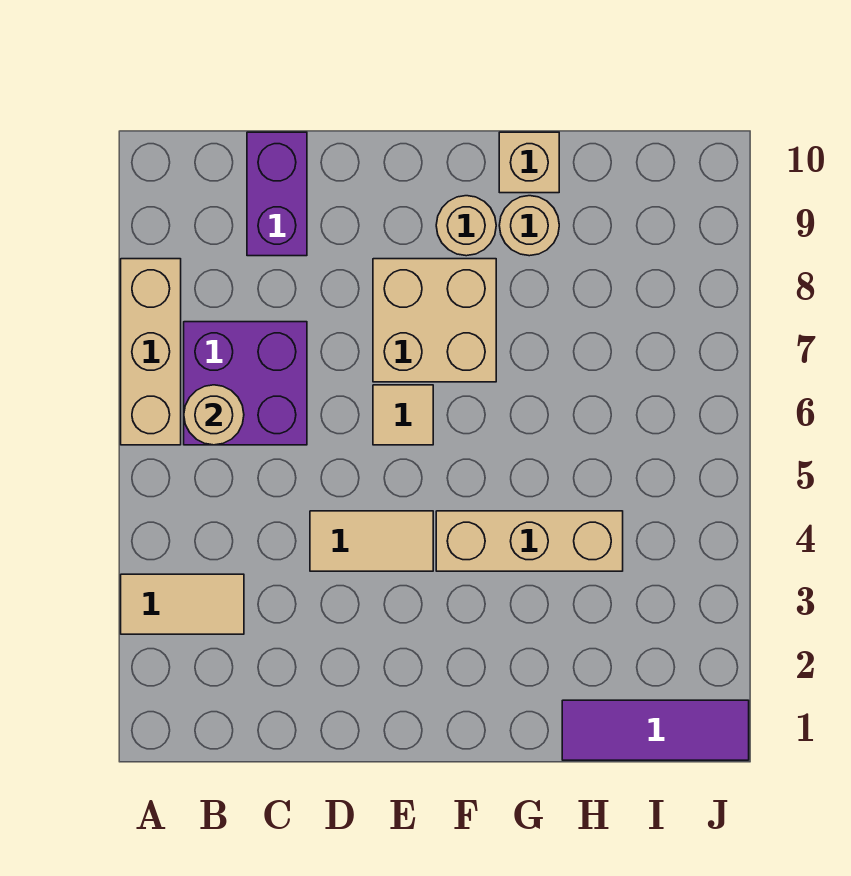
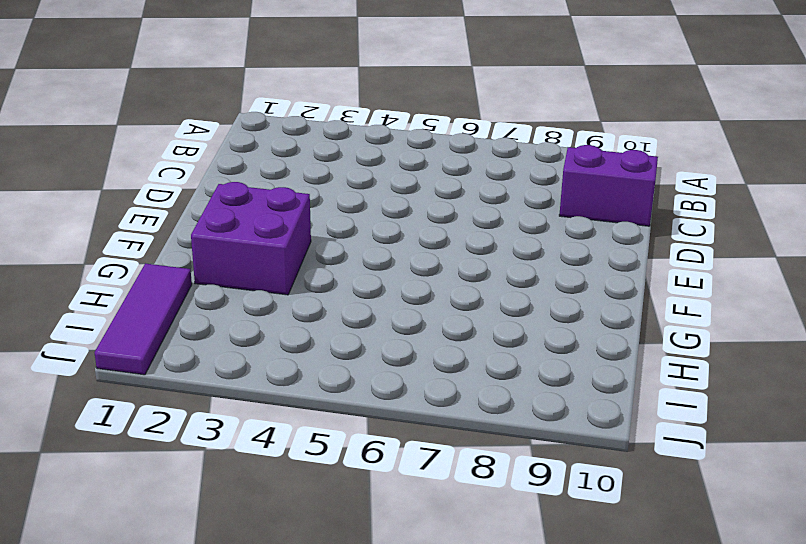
purple 2x2 brick [191,182,311,295] -> purple 2x2 brick moved to [184,322,307,445]
none -> tan 1x2 tile [121,574,244,634]
none -> tan 1x3 brick [121,259,181,445]
none -> tan 1x2 tile [310,511,433,571]

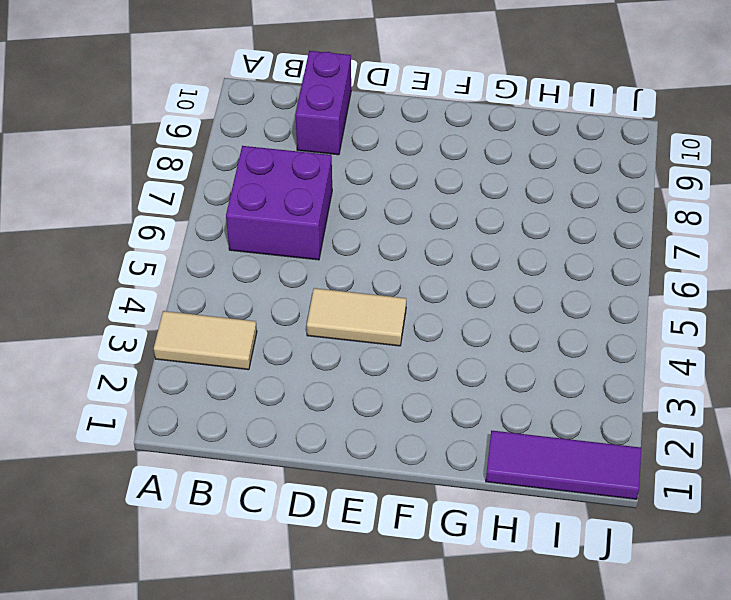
none -> tan 1x3 brick [121,259,181,445]
none -> tan 1x1 tile [373,385,433,445]
none -> tan 2x2 brick [373,259,496,382]

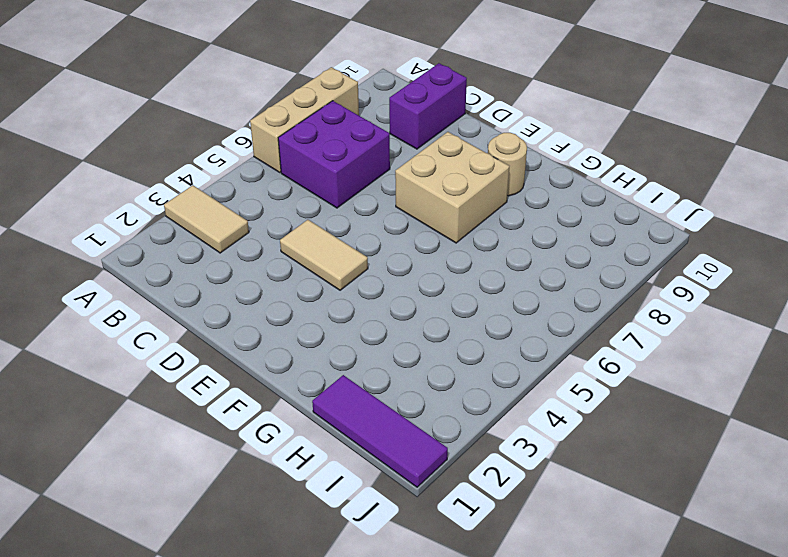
none -> tan 1x1 tile [373,385,433,445]
none -> tan 1x3 brick [436,511,623,571]
none -> tan 1x1 round brick [499,196,559,256]

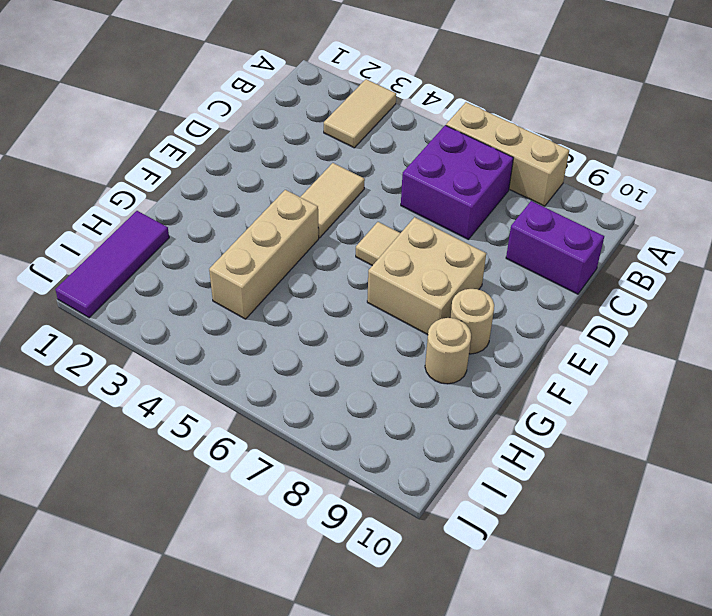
none -> tan 1x1 brick [499,132,559,193]
none -> tan 1x1 round brick [184,385,244,445]

